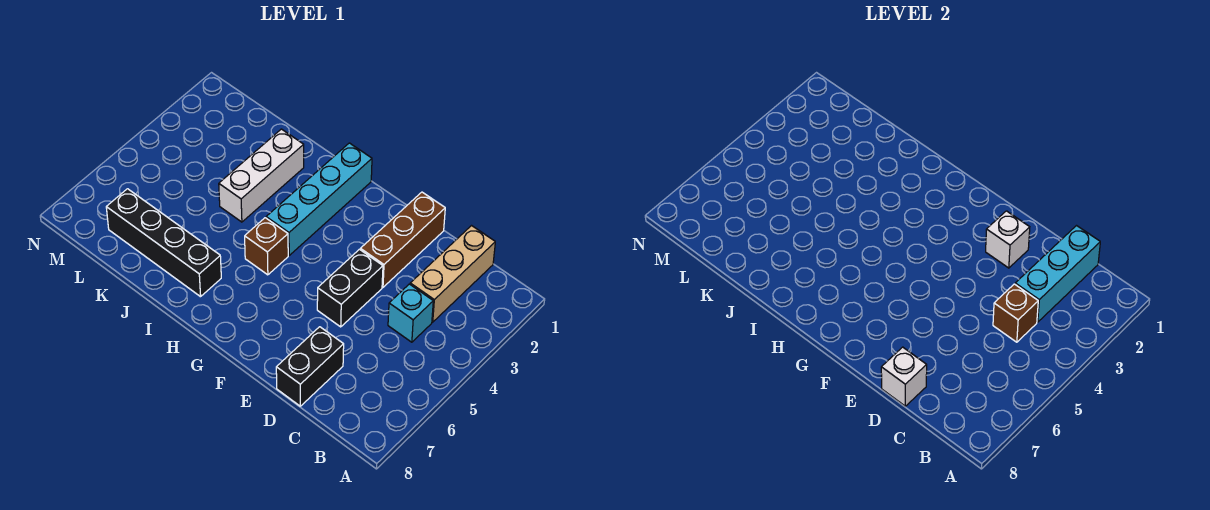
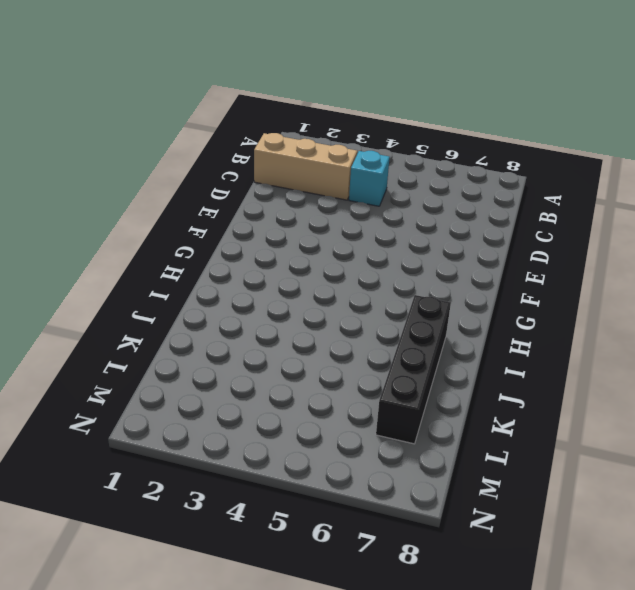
none -> black 1x2 brick [276,327,344,406]
none -> brown 1x3 brick [360,192,445,287]
none -> black 1x2 brick [317,249,383,327]

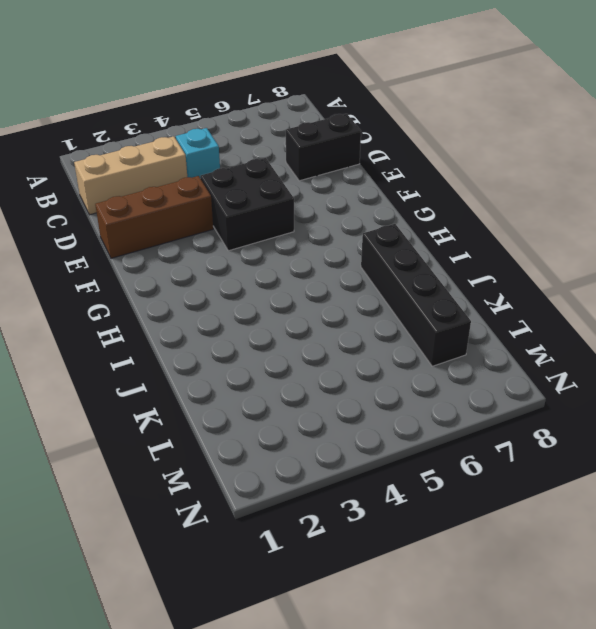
black 2x2 brick [200,158,294,251] -> black 1x2 brick [317,249,383,327]
none -> cyan 1x4 brick [266,143,372,255]
none -> brown 1x1 brick [245,218,288,275]
none -> white 1x3 brick [219,129,304,222]

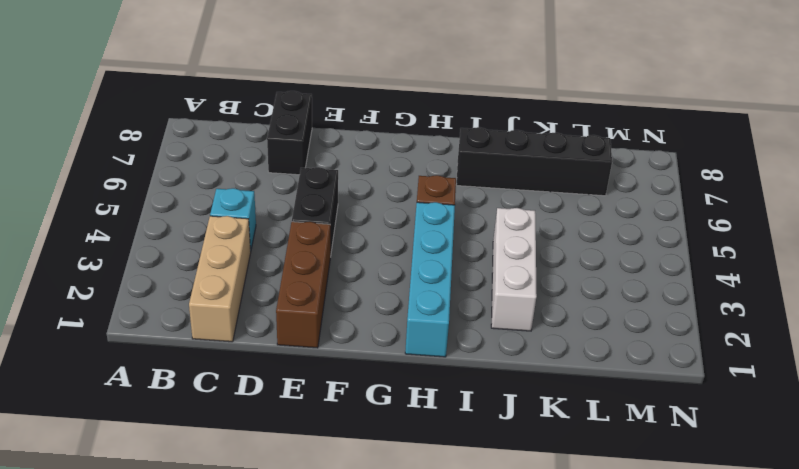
none -> cyan 1x3 brick [1015,226,1100,322]
none -> brown 1x1 brick [993,284,1038,342]
none -> white 1x1 brick [881,347,927,406]

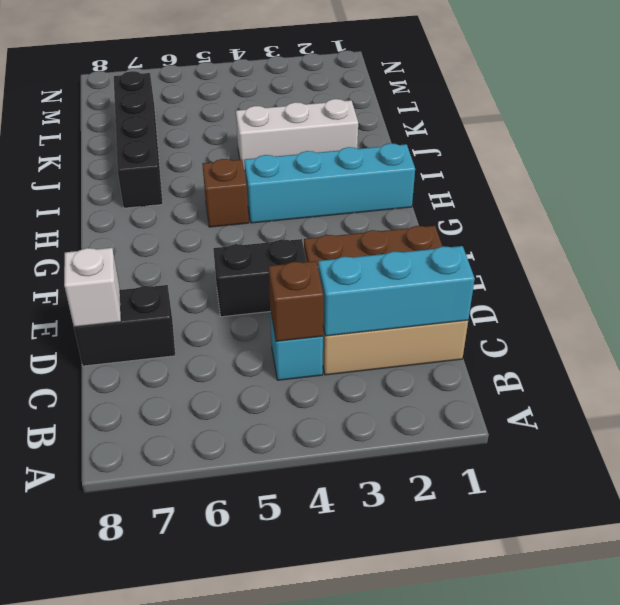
none -> white 1x1 brick [986,211,1030,268]

